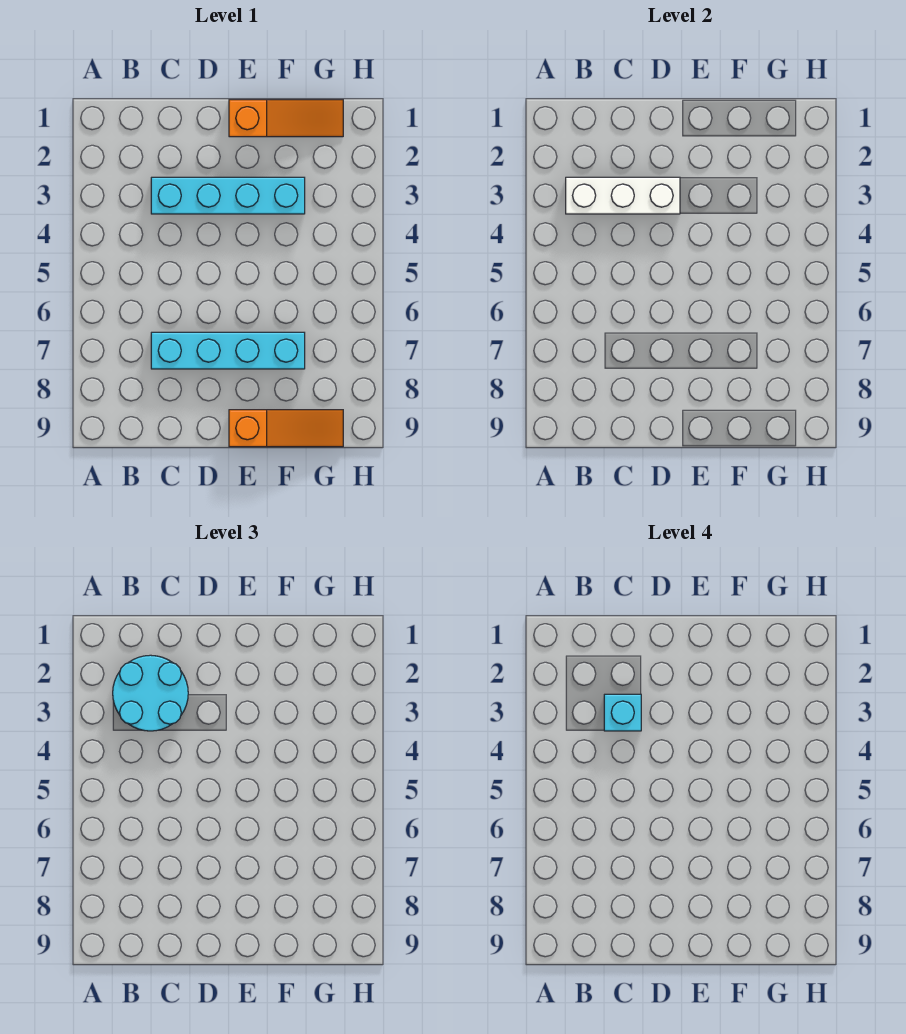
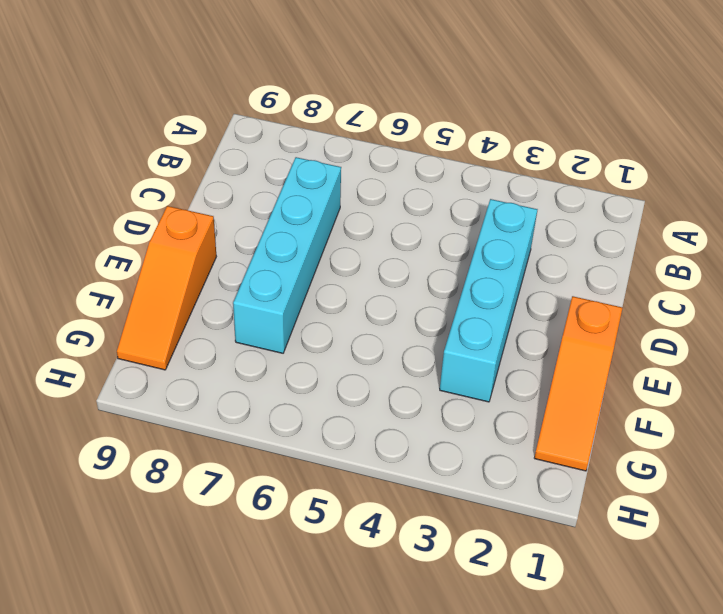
none -> white 1x3 brick [566,177,680,214]
none -> cyan 2x2 round brick [113,655,188,731]

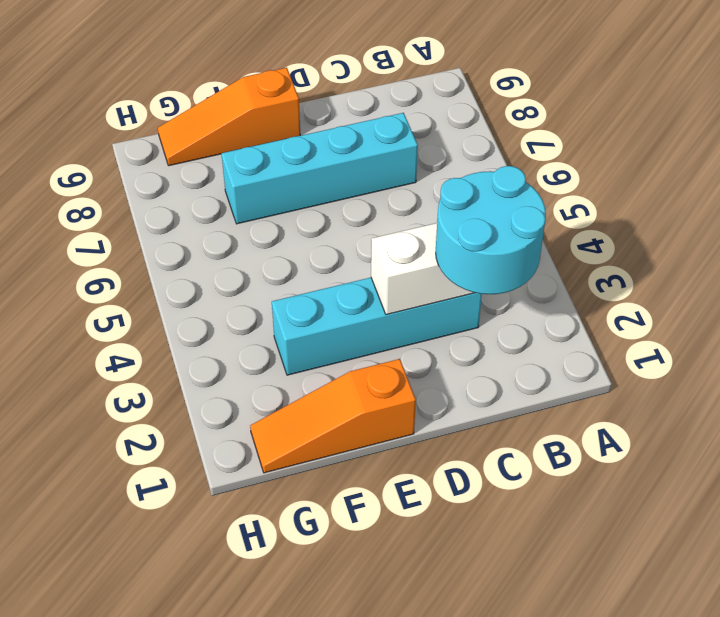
none -> cyan 1x1 brick [604,694,641,731]

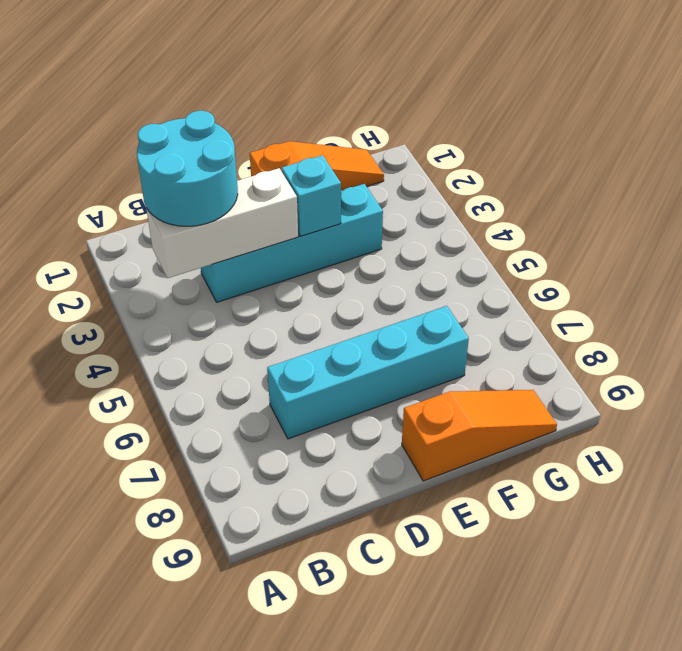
cyan 1x1 brick [282,155,341,236] -> cyan 1x1 brick moved to [604,694,641,731]

